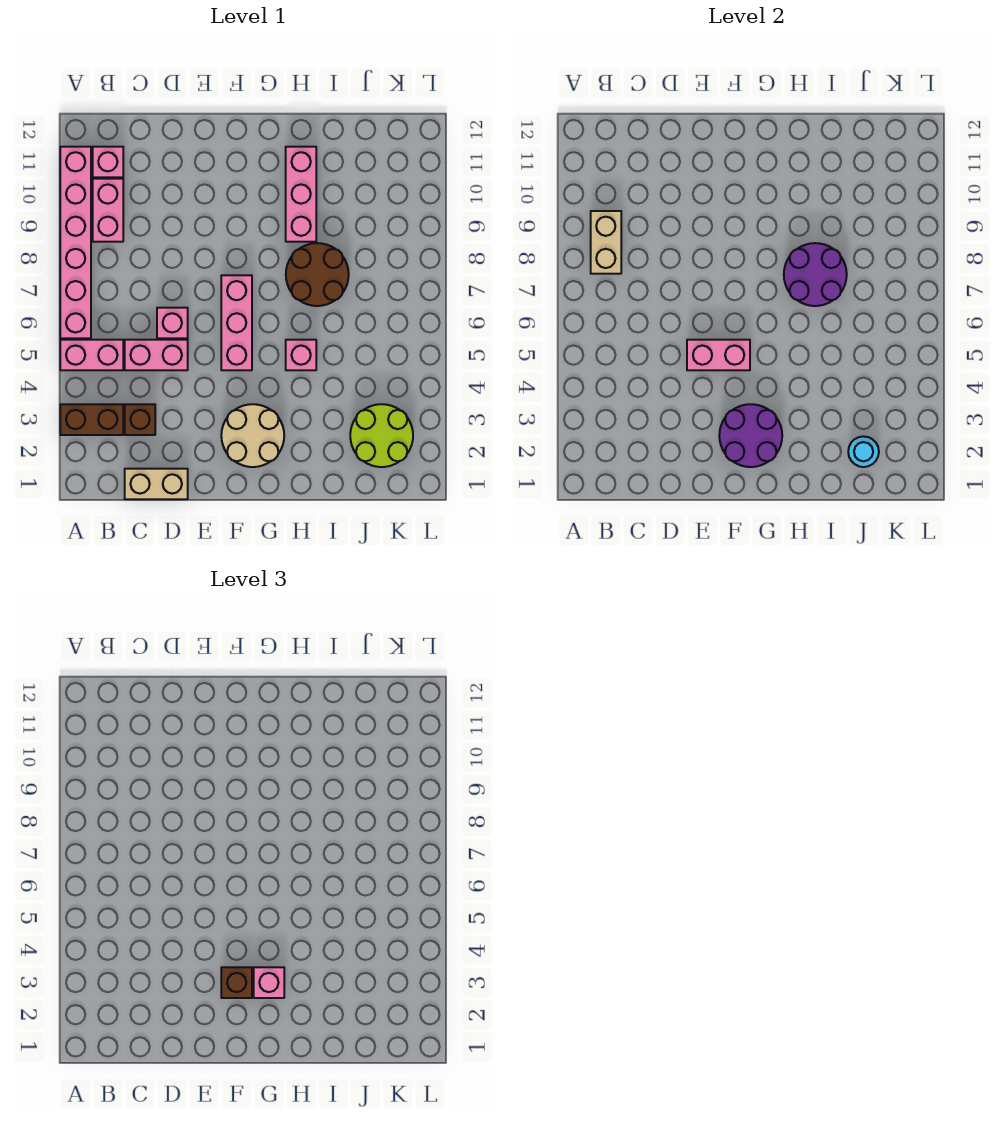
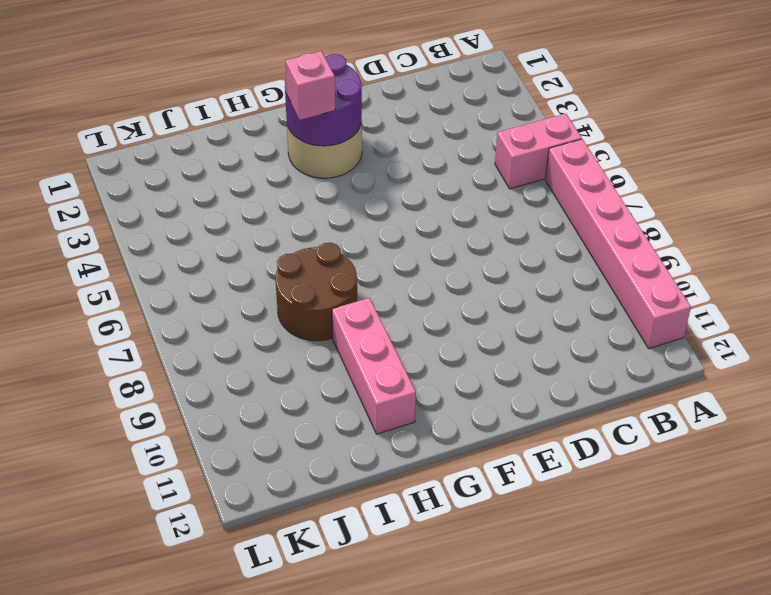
none -> brown 1x2 brick [60,404,123,435]
none -> pink 1x2 brick [93,179,123,242]
none -> pink 1x1 brick [93,147,123,177]

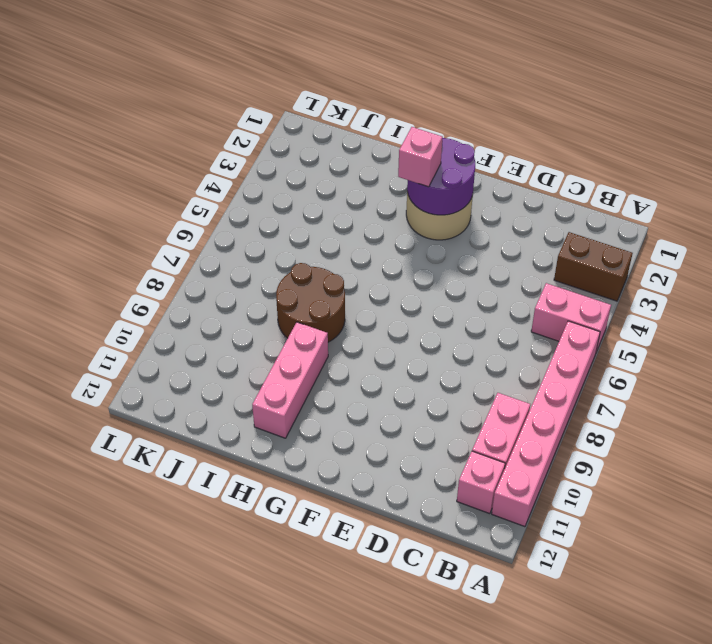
none -> tan 1x2 brick [125,469,188,499]
none -> brown 1x1 brick [125,404,155,435]
none -> pink 1x2 brick [125,340,188,370]

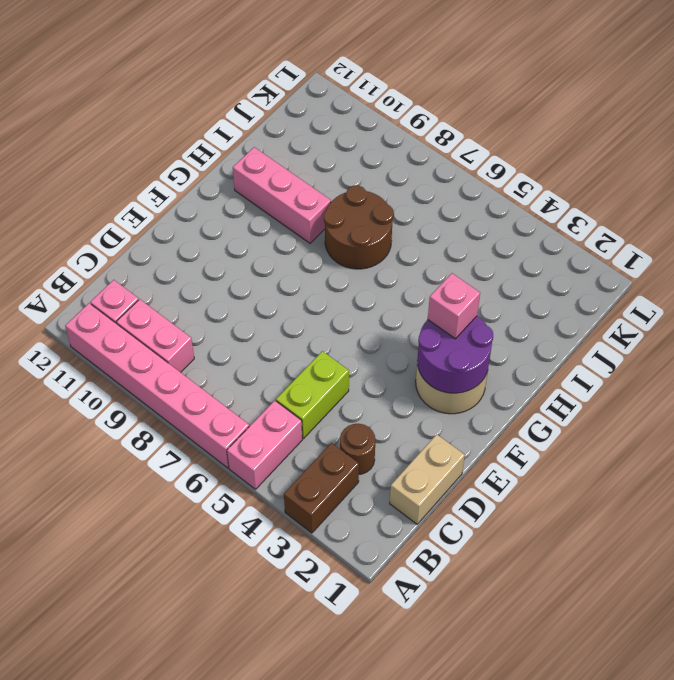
brown 1x1 round brick [340,424,375,474] -> brown 1x1 brick [125,404,155,435]
lime 1x2 brick [276,351,349,439] -> pink 1x2 brick [125,340,188,370]
none -> pink 1x1 brick [157,308,188,338]
none -> pink 1x3 brick [221,275,252,370]
none -> pink 1x1 brick [286,340,316,370]

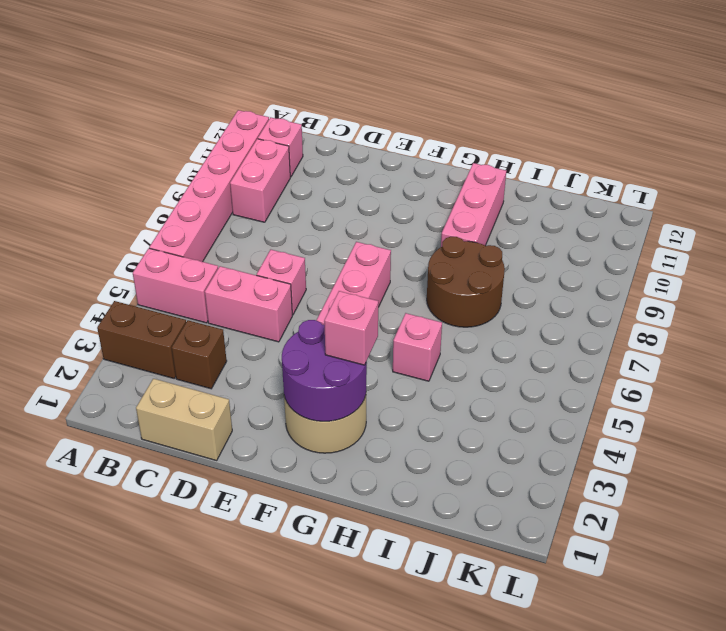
none -> lime 2x2 round brick [350,404,413,467]
none -> tan 1x2 brick [591,211,621,274]
none -> pink 1x2 brick [687,340,750,370]

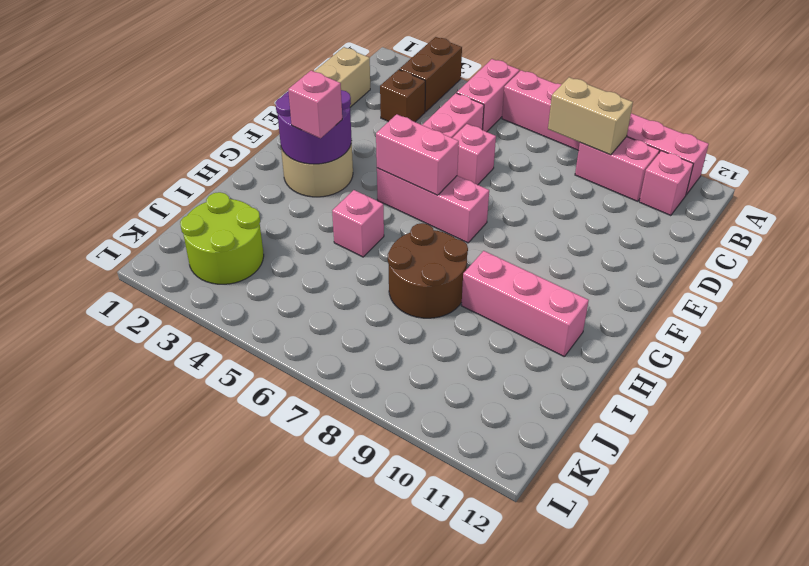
pink 1x2 brick [376,114,459,195] -> pink 1x2 brick turned to [687,340,750,370]
none -> purple 2x2 round brick [784,243,847,306]
none -> cyan 1x1 round brick [848,436,879,467]
none -> brown 1x1 brick [221,967,252,998]

